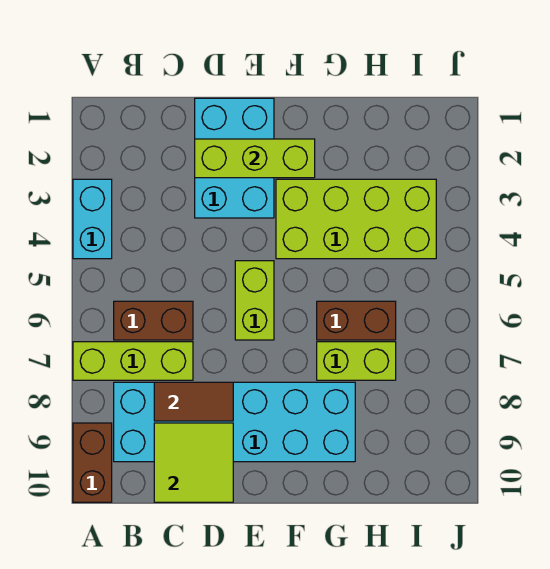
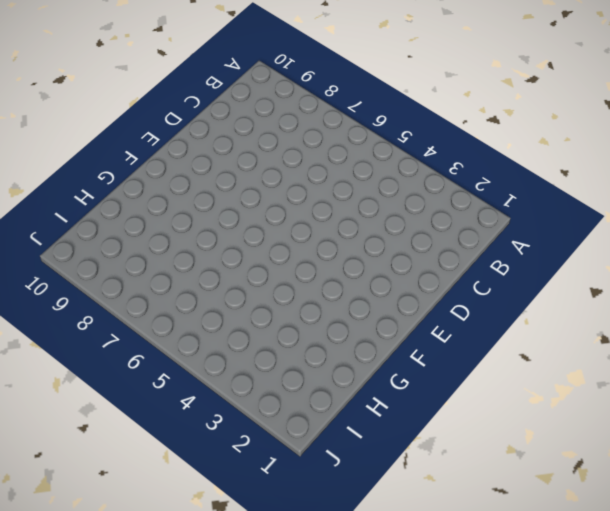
none -> cyan 1x2 brick [73,179,112,259]
none -> lime 1x3 brick [73,342,193,380]
none -> brown 1x2 brick [73,423,112,502]

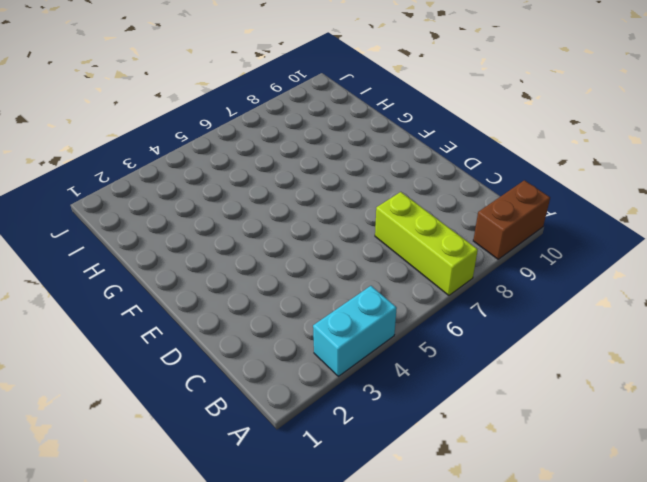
none -> brown 1x2 brick [114,301,193,340]
none -> cyan 2x6 brick [114,382,355,462]
none -> cyan 2x3 brick [195,98,274,218]

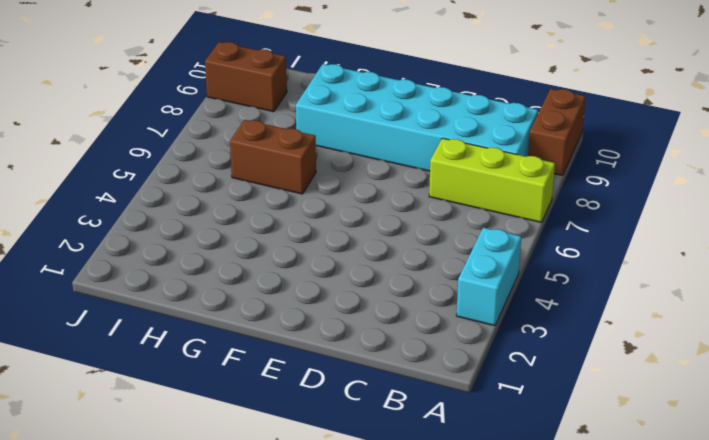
brown 1x2 brick [205,42,287,112] -> brown 1x2 brick moved to [114,301,193,340]
none -> cyan 2x3 brick [195,98,274,218]
none -> lime 1x2 brick [235,261,274,340]
none -> lime 2x4 brick [276,179,436,259]

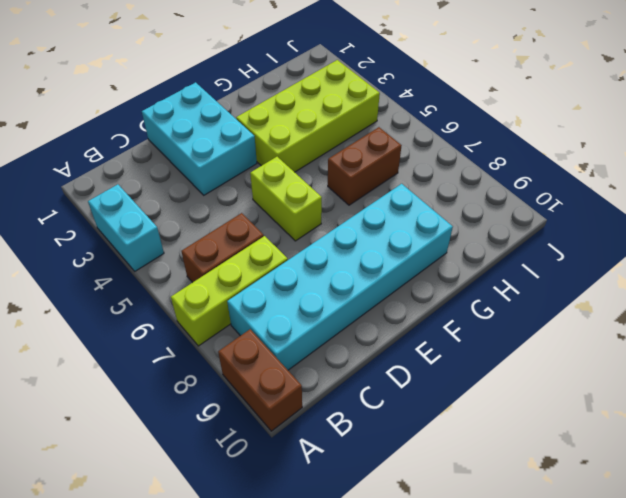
none -> lime 1x2 brick [317,342,396,380]
none -> brown 1x2 tile [154,382,233,421]
none -> lime 2x2 tile [154,423,233,502]

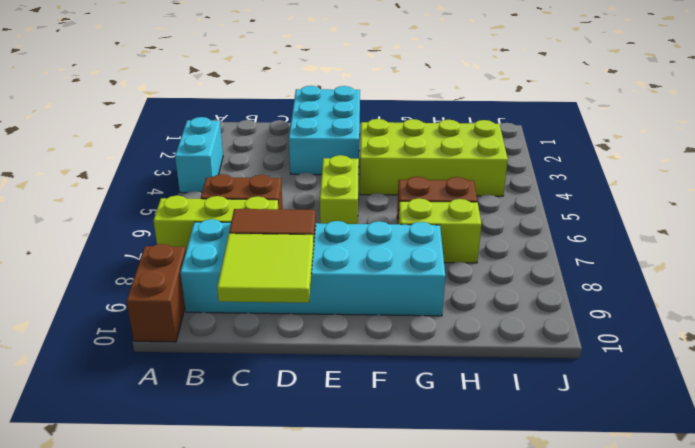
none -> lime 1x3 brick [195,139,315,178]

